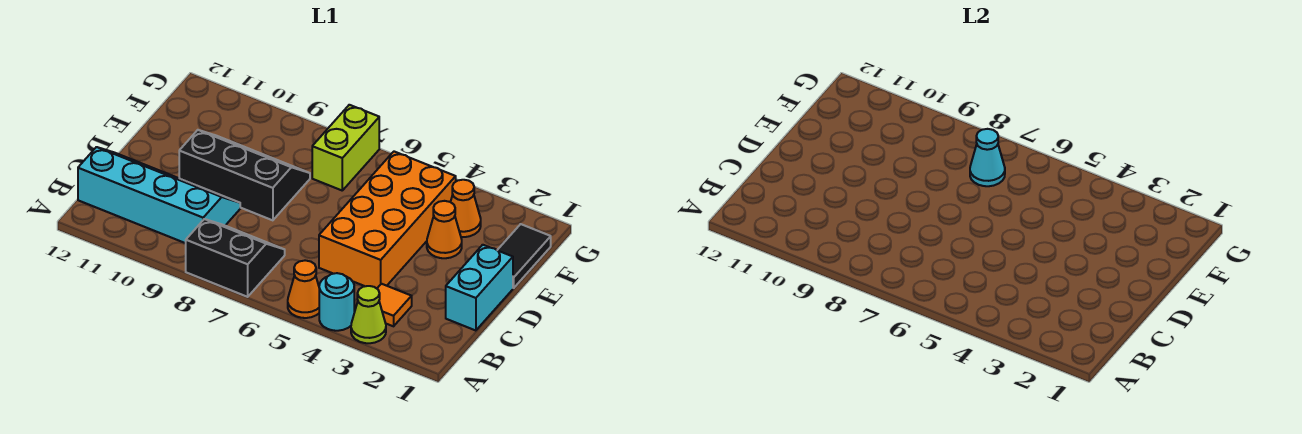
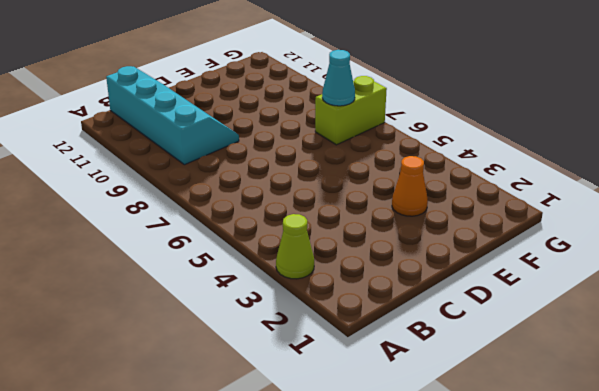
none -> cyan 1x1 round brick [319,273,354,331]
none -> orange 1x1 cone [288,260,319,318]
none -> black 2x2 slope [186,219,285,297]

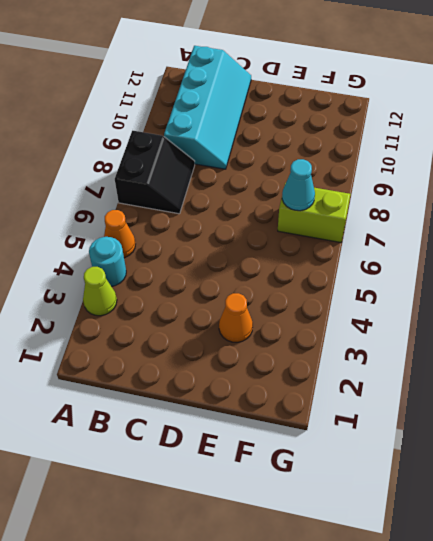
none -> orange 1x1 tile [377,284,412,326]
none -> cyan 1x2 brick [446,245,513,331]
none -> orange 2x4 brick [319,152,456,288]

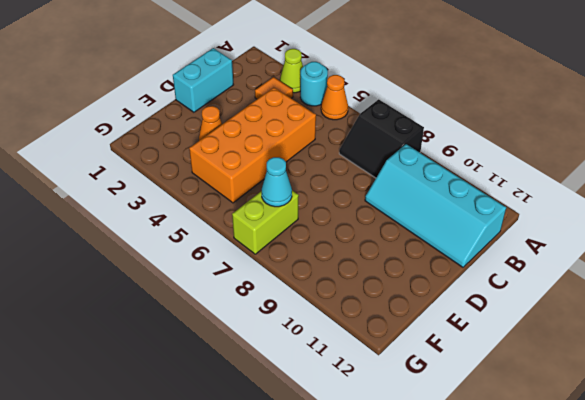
none -> black 2x3 slope [179,130,310,220]
none -> black 1x2 tile [498,224,551,288]
none -> orange 1x1 cone [451,180,481,237]

